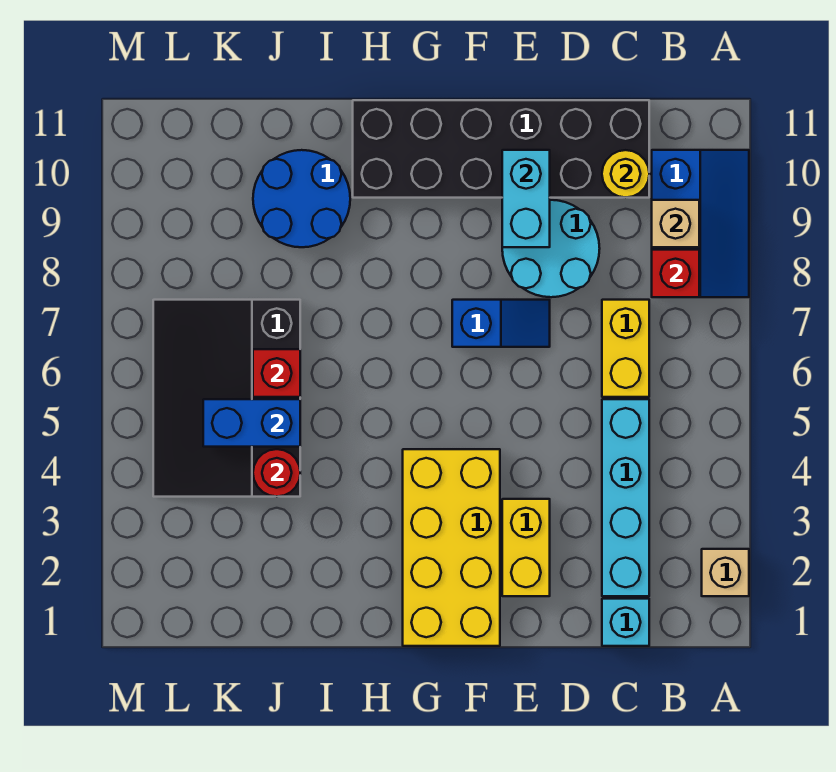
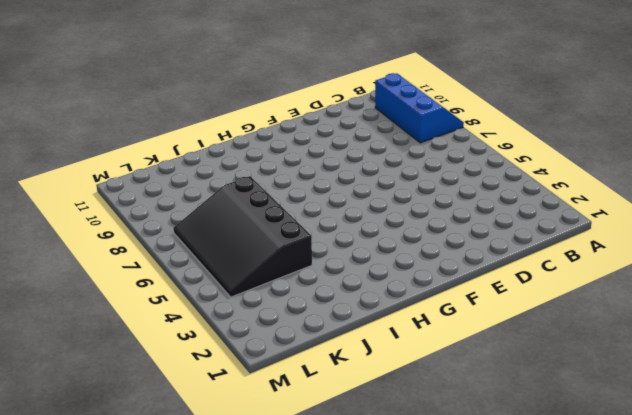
none -> tan 1x1 brick [702,549,749,596]
none -> cyan 1x1 brick [602,599,649,646]
none -> cyan 1x4 brick [602,399,649,596]

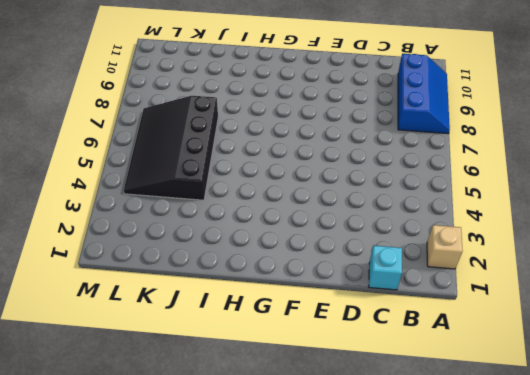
none -> cyan 1x4 brick [602,399,649,596]
none -> yellow 1x2 brick [602,300,649,397]
none -> black 2x6 brick [353,100,649,198]

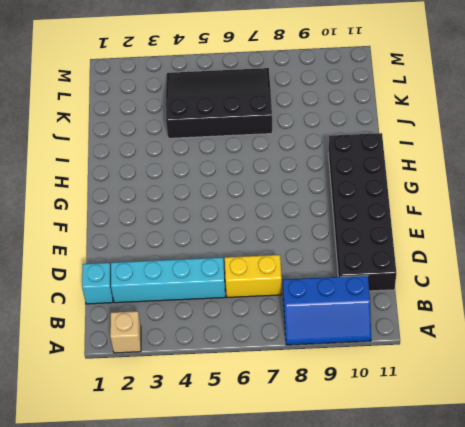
none -> cyan 2x2 round brick [502,200,600,297]
none -> yellow 1x2 brick [502,499,550,596]
none -> blue 1x2 slope [452,300,550,347]

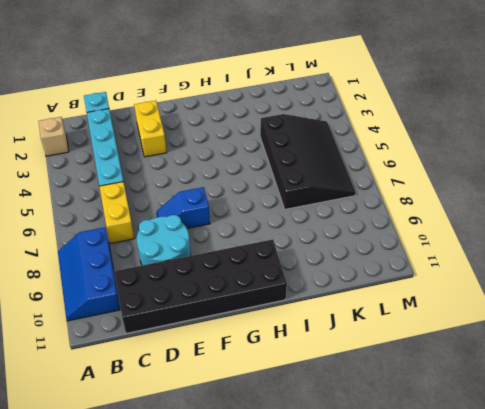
none -> yellow 2x4 brick [403,449,500,646]
none -> blue 2x2 round brick [253,150,350,247]
none -> red 1x1 brick [652,250,699,297]

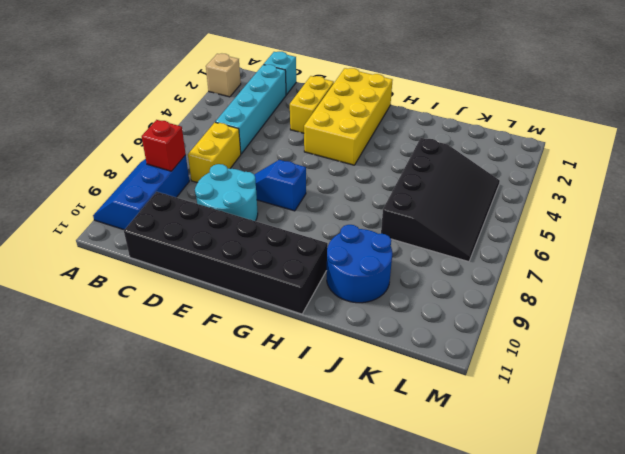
none -> tan 1x1 brick [652,200,699,247]
none -> yellow 1x1 round brick [602,150,649,198]
none -> cyan 1x2 brick [502,150,550,247]

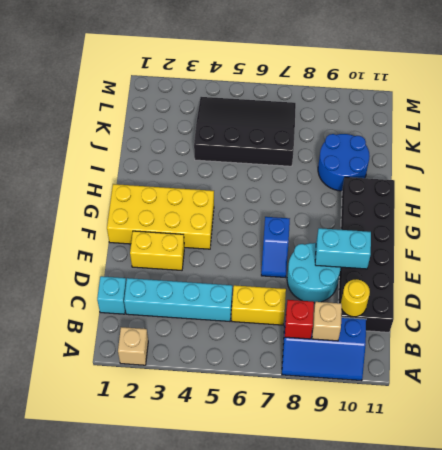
none -> red 1x1 round brick [253,449,300,497]
none -> blue 1x2 brick [203,399,300,447]
none -> red 1x1 brick [253,349,300,397]

